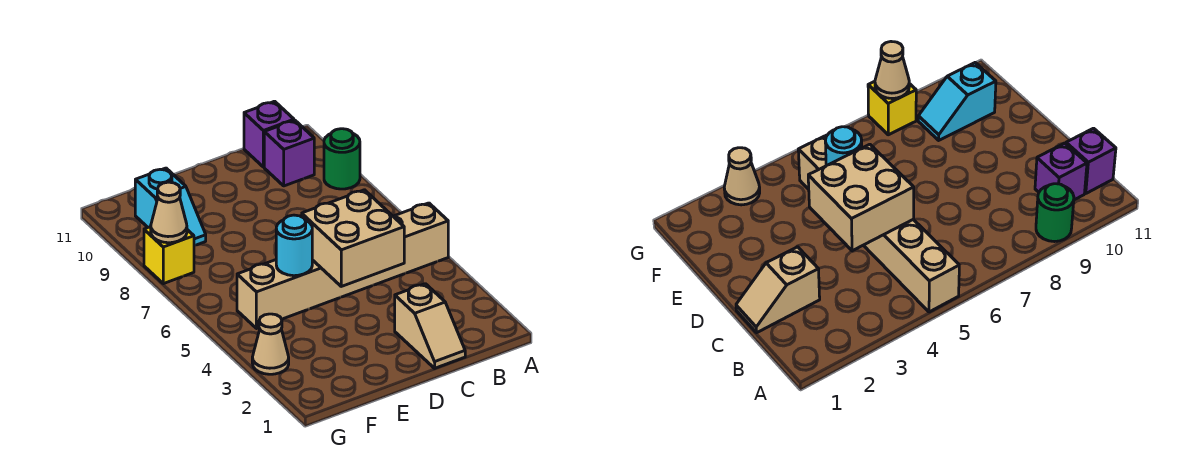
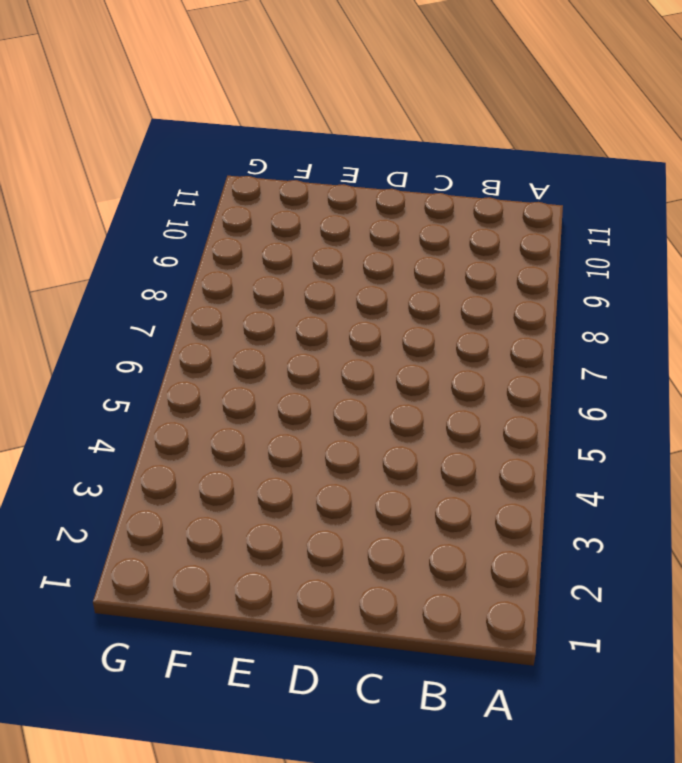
none -> tan 1x6 brick [237,203,448,329]
none -> green 1x1 round brick [324,129,360,189]

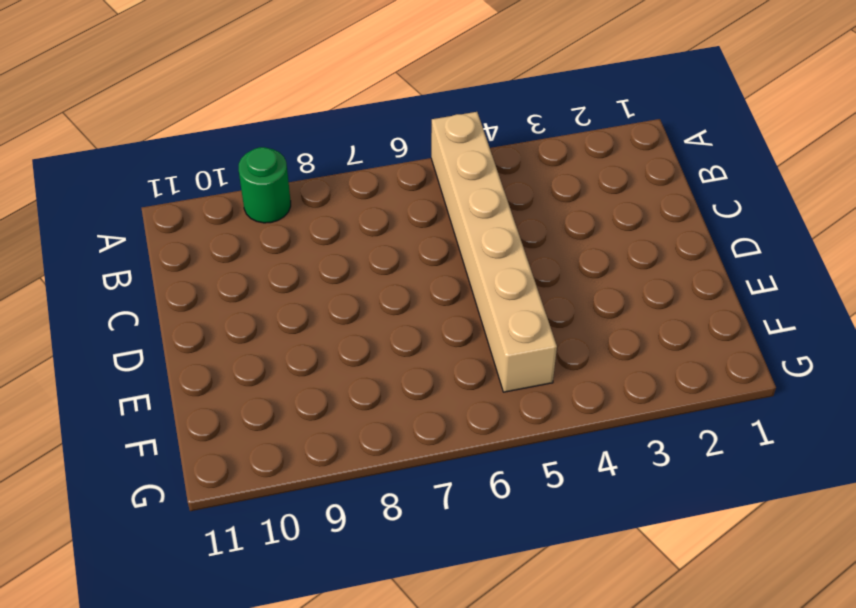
none -> purple 1x1 brick [264,120,314,186]
none -> purple 1x1 brick [244,101,294,167]

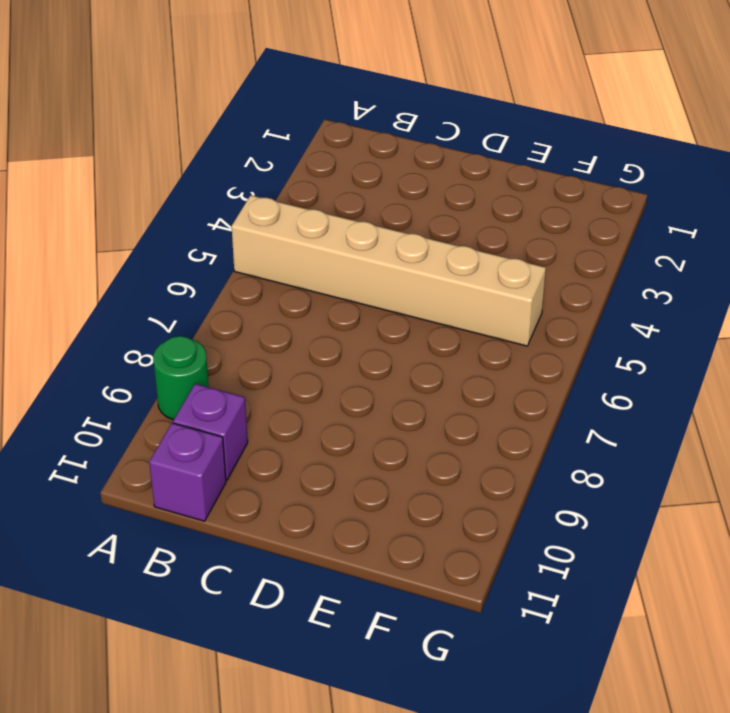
none -> tan 1x2 slope [395,284,465,368]
none -> cyan 1x2 slope [135,168,206,246]

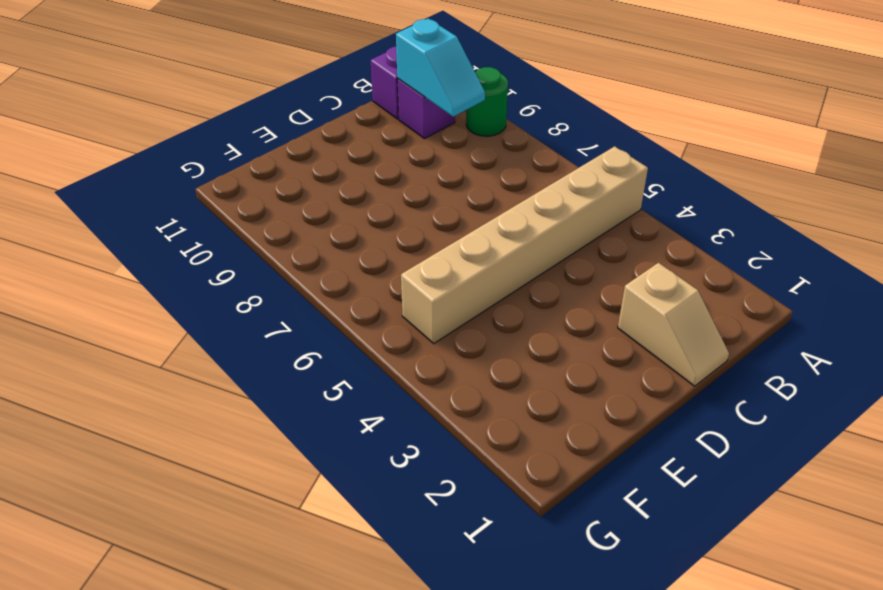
cyan 1x2 slope [396,18,485,117] -> cyan 1x2 slope moved to [135,168,206,246]
none -> tan 1x1 cone [252,314,289,374]
none -> yellow 1x1 brick [144,227,194,284]

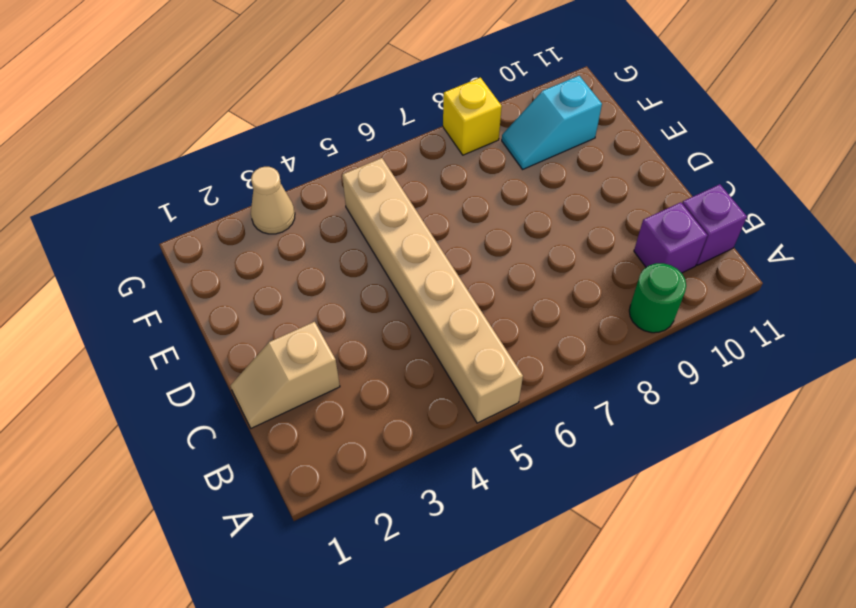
none -> tan 2x2 brick [302,190,404,286]
none -> cyan 1x1 round brick [276,215,312,276]

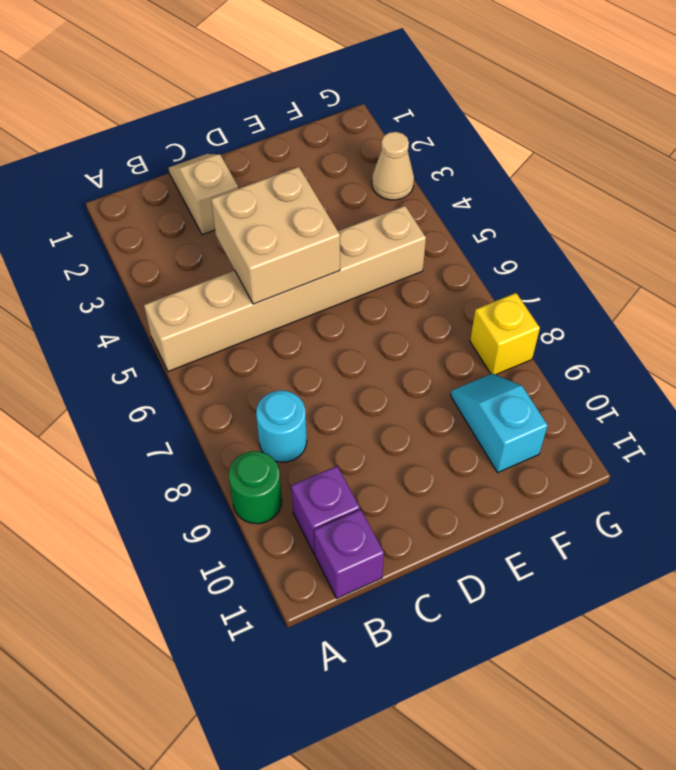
cyan 1x1 round brick [256,391,307,462] -> cyan 1x1 round brick moved to [276,215,312,276]
none -> tan 1x1 cone [151,182,187,243]

